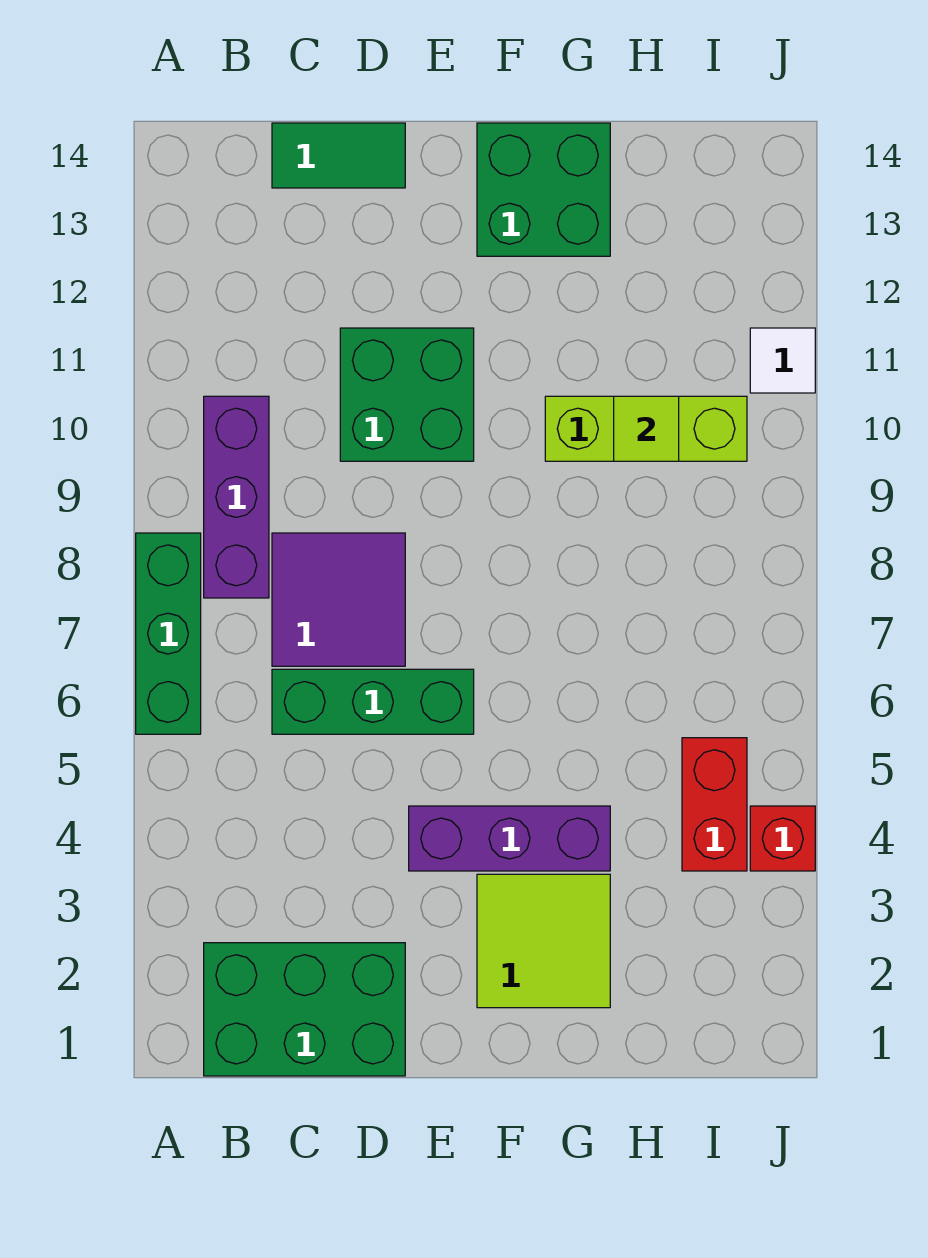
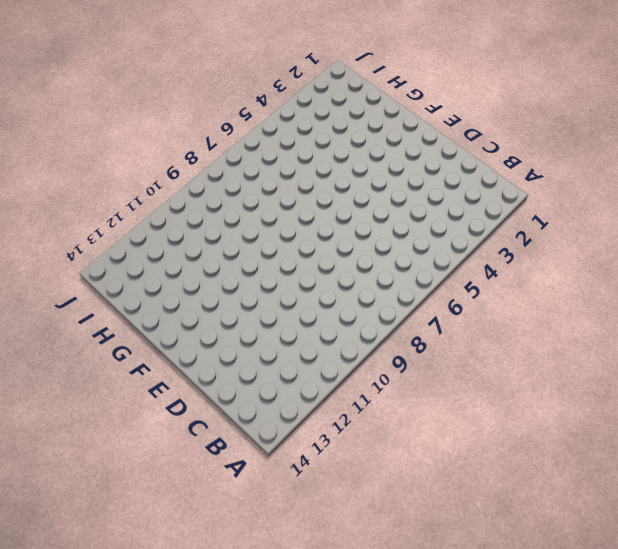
none -> green 1x3 brick [136,533,201,734]
none -> green 2x3 brick [204,943,405,1076]
none -> purple 1x3 brick [204,396,269,598]

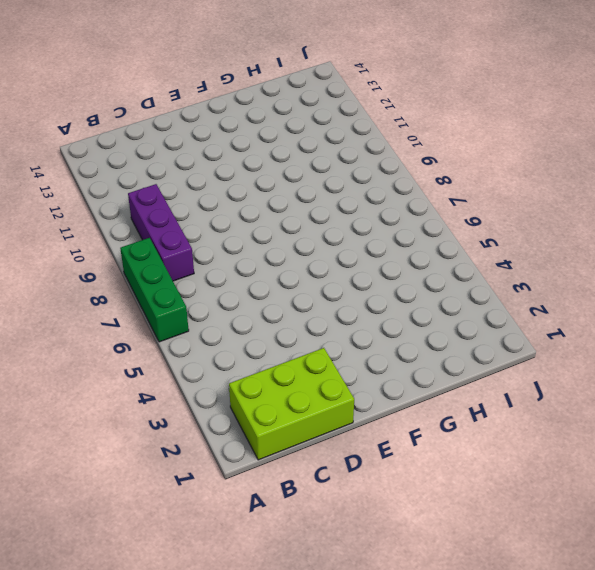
lime 2x3 brick [229,348,354,460] -> green 2x3 brick [204,943,405,1076]
none -> green 1x3 brick [272,669,474,734]
none -> purple 2x2 tile [272,533,405,666]
none -> green 1x2 tile [272,123,405,188]

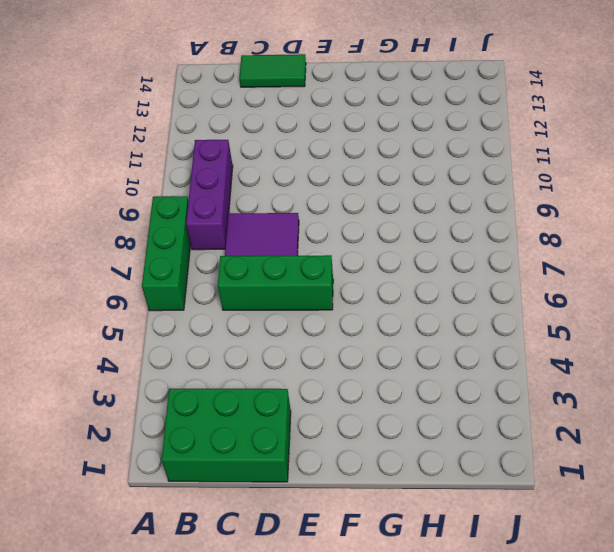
none -> green 2x2 brick [340,328,474,461]
none -> purple 1x3 brick [409,806,610,871]
none -> lime 2x2 tile [477,874,610,1008]

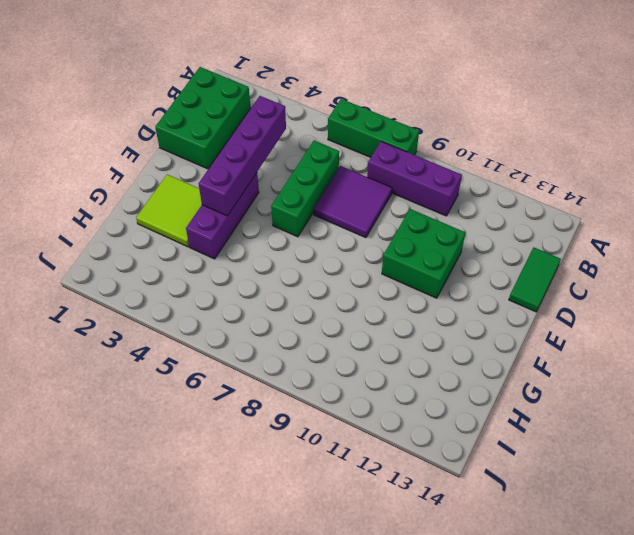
purple 1x4 brick [199,96,286,216] -> none
none -> green 2x2 brick [477,123,610,256]
none -> lime 1x3 brick [545,396,747,461]
none -> red 1x2 brick [682,738,747,871]

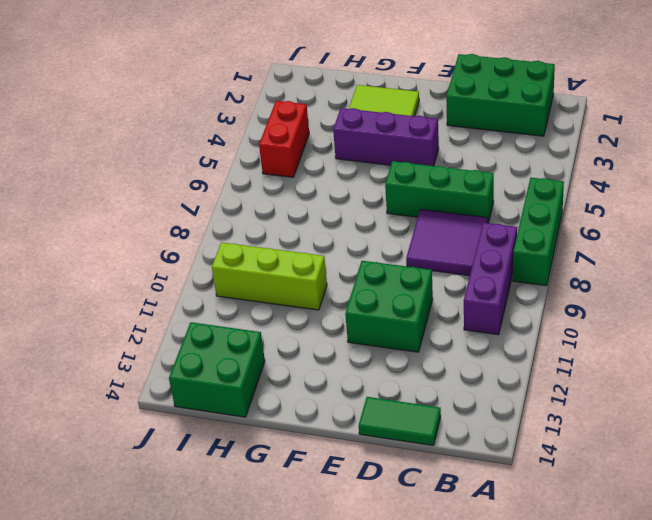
green 2x2 brick [169,322,265,417] -> green 2x2 brick moved to [477,123,610,256]
none -> red 1x1 brick [750,806,815,871]
none -> white 1x1 tile [750,328,815,393]
none -> lime 1x1 tile [614,396,679,461]

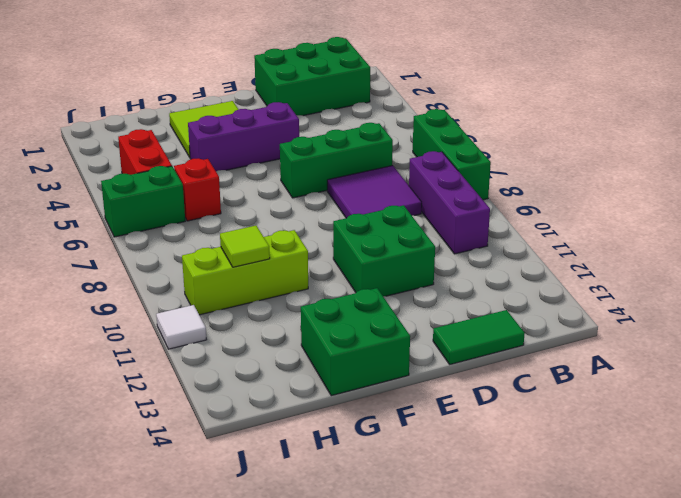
red 1x1 brick [174,158,221,221] -> red 1x1 brick moved to [750,806,815,871]
green 1x2 brick [101,166,185,237] -> none

